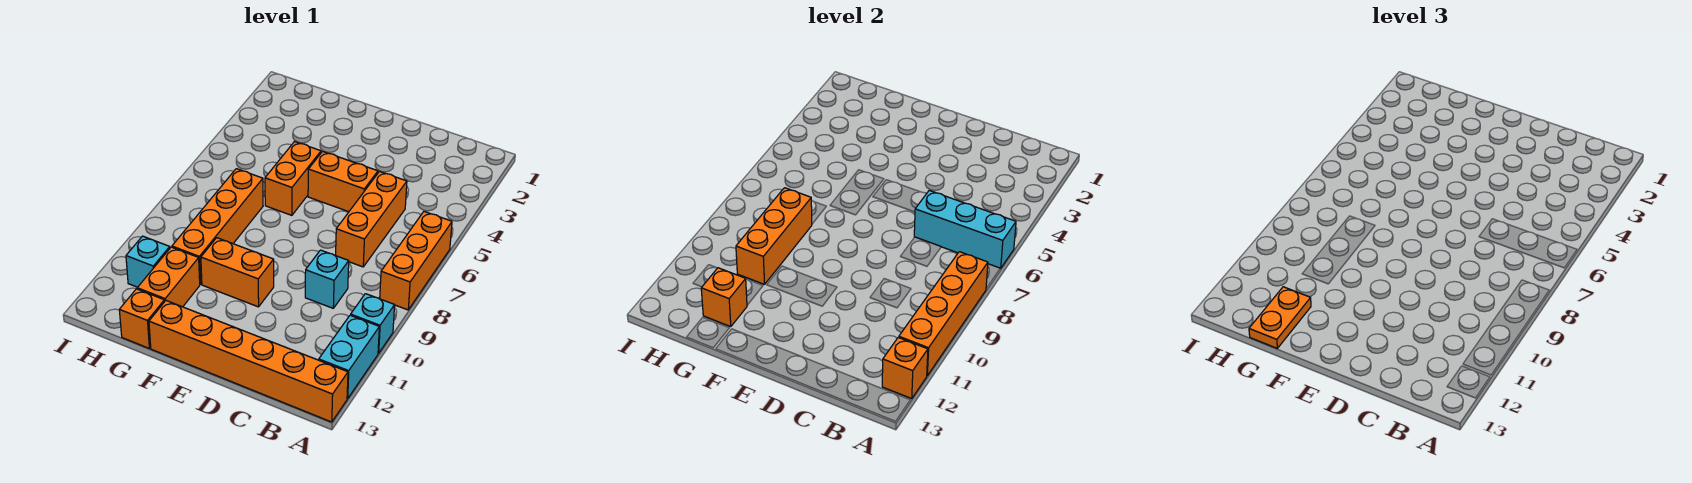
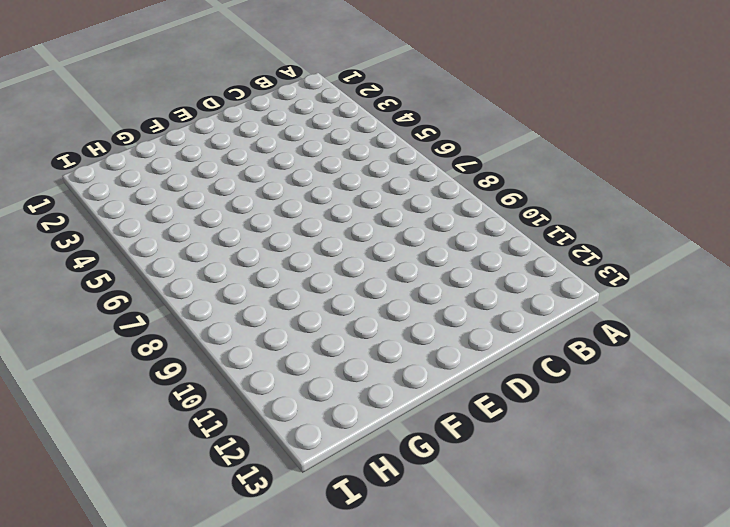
none -> orange 1x3 brick [380,212,452,310]
none -> cyan 1x1 brick [351,294,395,353]
none -> cyan 1x2 brick [319,315,379,399]

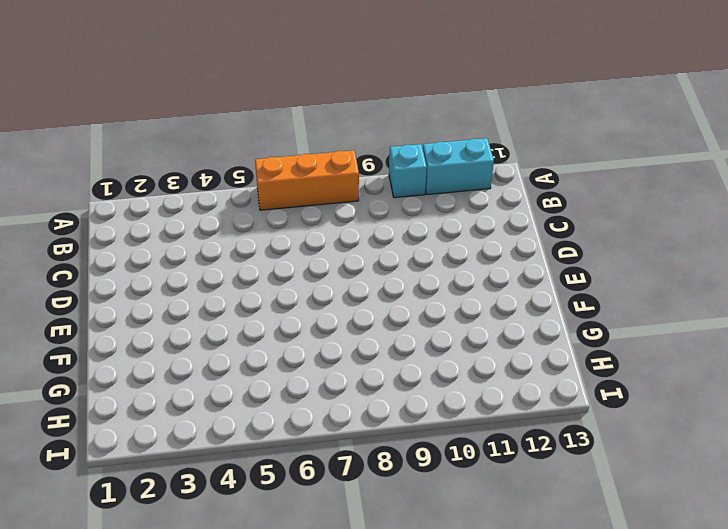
none -> orange 1x6 brick [149,301,348,422]
none -> orange 1x3 brick [336,171,407,267]
none -> cyan 1x1 brick [305,250,349,308]

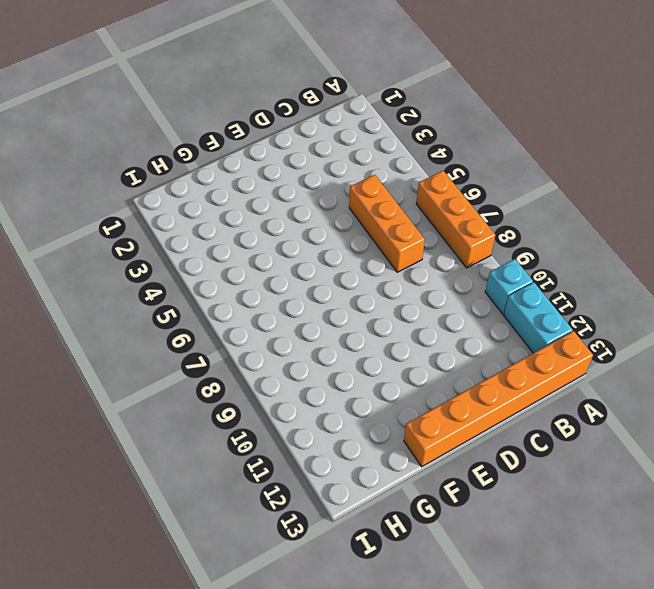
none -> cyan 1x1 brick [305,250,349,308]
none -> orange 1x2 brick [308,151,378,212]
none -> orange 1x2 brick [201,238,274,307]

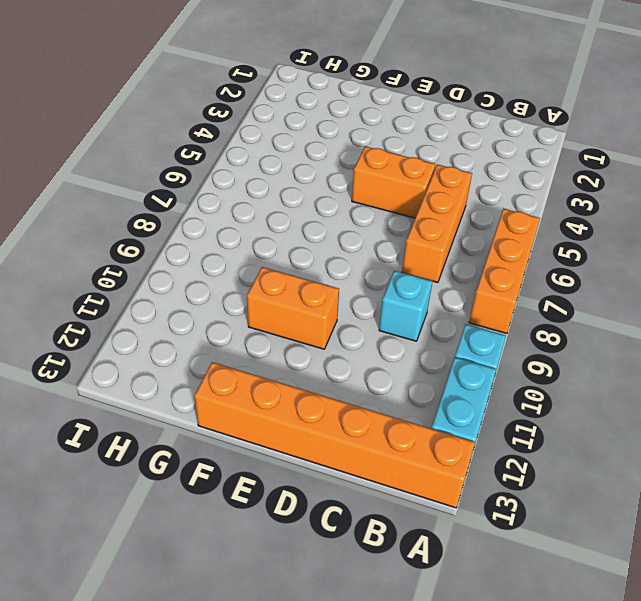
none -> orange 1x2 brick [265,142,321,215]
none -> orange 1x4 brick [172,169,263,284]
none -> orange 1x2 brick [137,247,200,307]

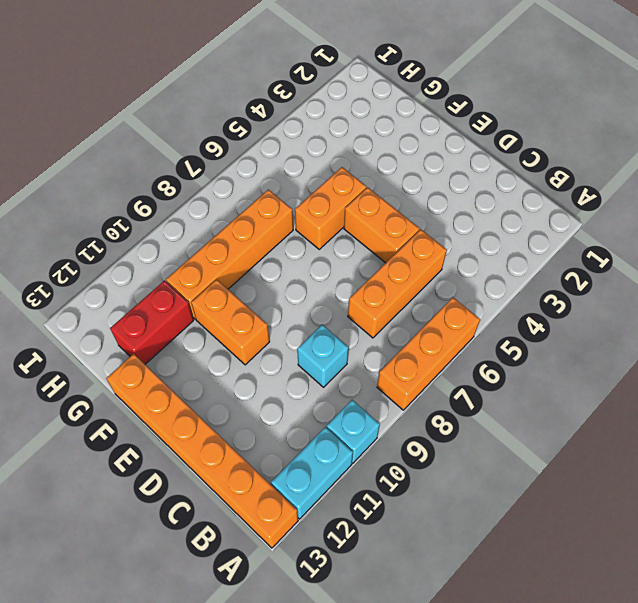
red 1x2 brick [110,280,194,364] -> orange 1x2 brick [137,247,200,307]
none -> orange 1x1 brick [119,289,164,348]
none -> cyan 1x1 brick [126,236,170,287]
none -> cyan 1x3 brick [914,191,1016,268]

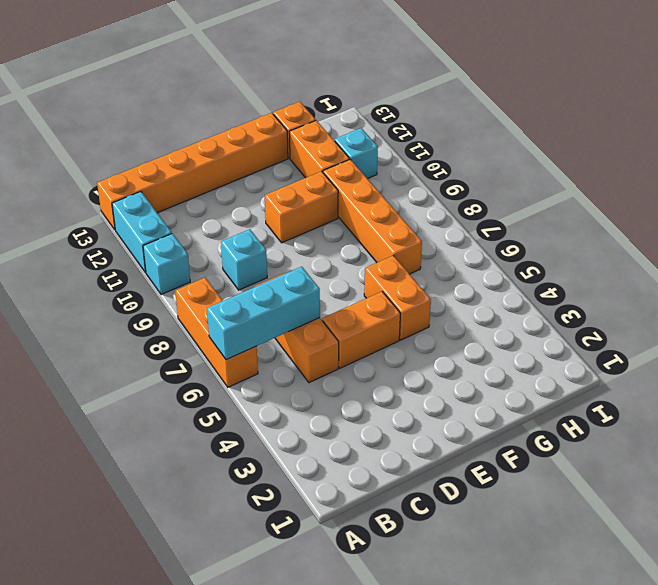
none -> orange 1x4 brick [899,252,988,375]
none -> orange 1x1 brick [882,338,928,399]
none -> orange 1x3 brick [736,188,812,284]

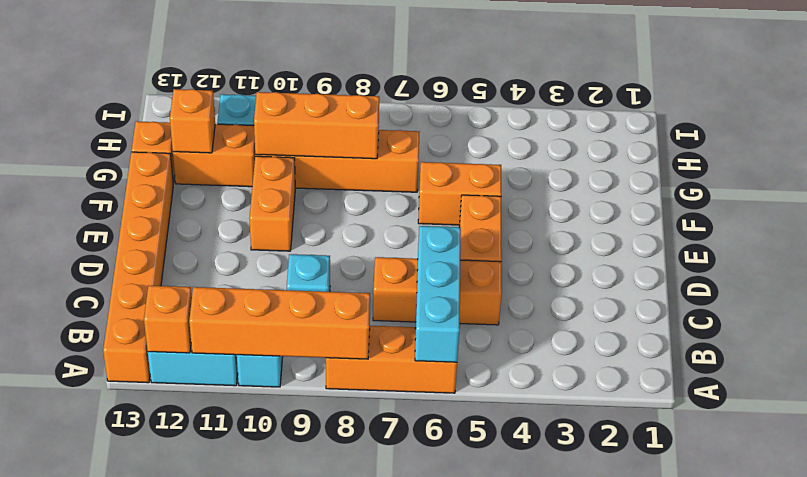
none -> orange 1x2 plate [1249,287,1311,348]

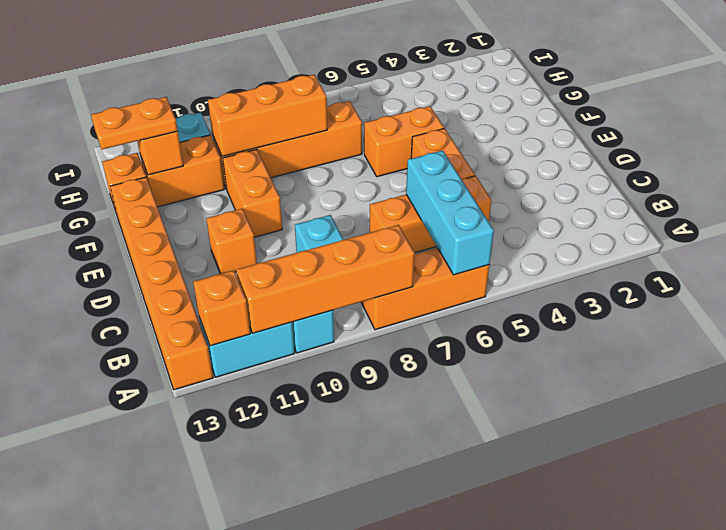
orange 1x1 brick [206,209,257,274] -> none

